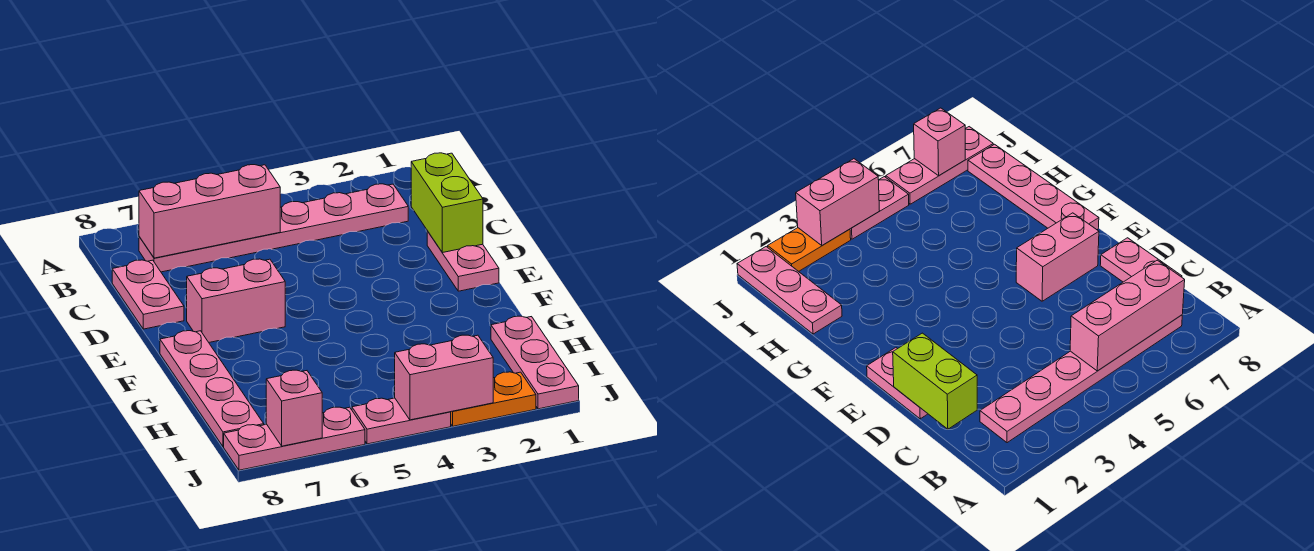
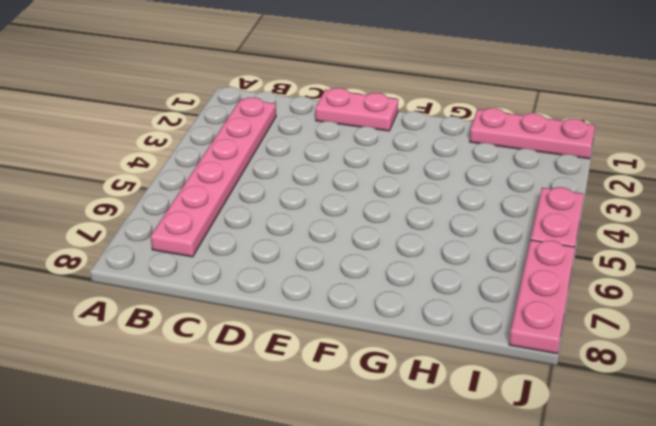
none -> pink 1x2 plate [112,260,184,329]
none -> pink 1x2 brick [187,259,285,342]
none -> pink 1x4 plate [160,331,264,447]

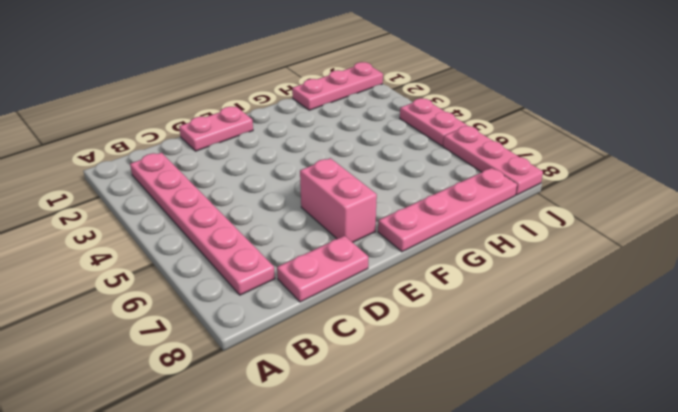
none -> orange 1x2 plate [451,372,536,426]
none -> pink 1x3 brick [139,165,280,258]
none -> lime 1x2 brick [411,153,483,253]

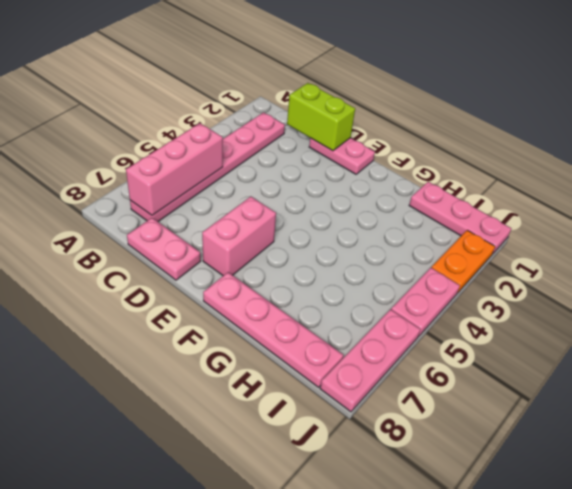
none -> pink 1x2 brick [395,335,493,420]
none -> pink 1x1 brick [266,370,322,446]

